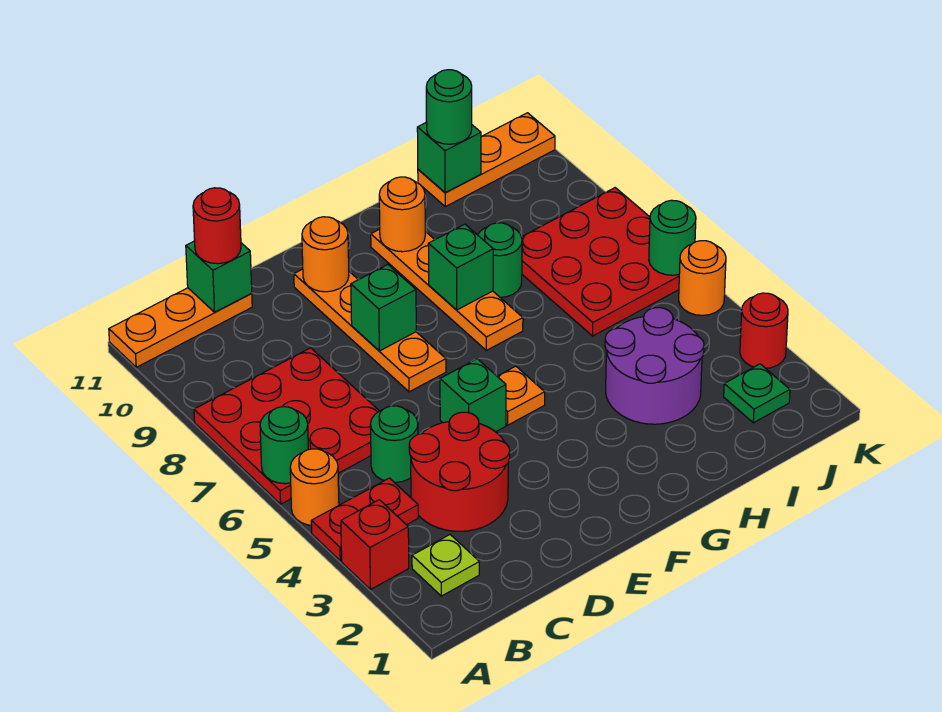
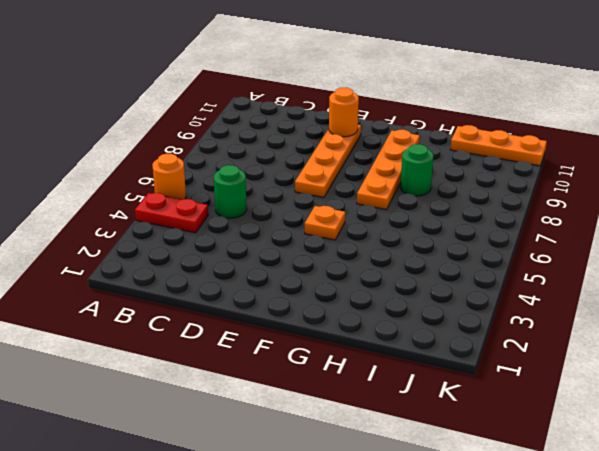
none -> red 1x1 brick [341,500,409,589]
none -> red 3x3 plate [194,348,379,504]
none -> orange 1x3 plate [109,288,252,367]

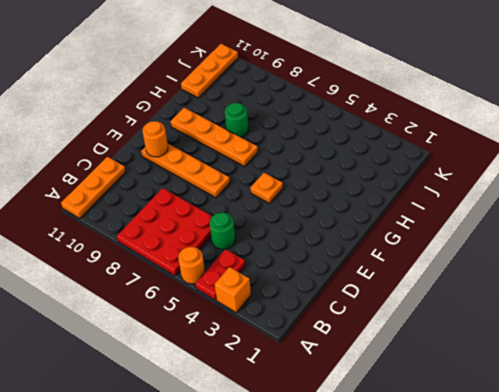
orange 1x1 brick [215,267,251,312] -> red 1x1 brick [341,500,409,589]
none -> lime 1x1 plate [412,535,479,596]
none -> red 2x2 round brick [409,412,510,531]
none -> green 1x1 brick [440,359,506,432]

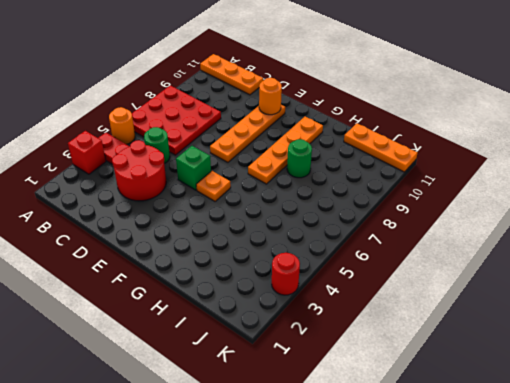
none -> lime 1x1 plate [412,535,479,596]
none -> purple 2x2 round brick [605,308,704,424]
none -> red 3x3 plate [521,188,679,336]

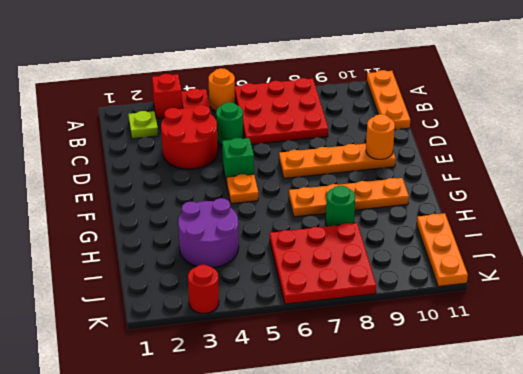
none -> green 1x1 plate [724,364,790,423]
none -> orange 1x1 round brick [679,241,726,315]
none -> green 1x1 round brick [260,407,308,484]

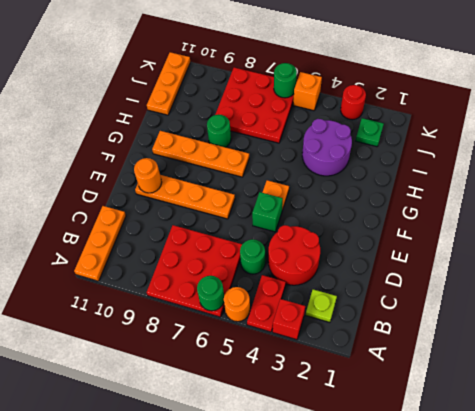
orange 1x1 brick [293,72,322,111] -> orange 1x1 round brick [679,241,726,315]
none -> green 1x1 brick [186,241,252,312]
none -> green 1x1 brick [351,265,416,351]
none -> green 1x1 brick [428,224,493,310]

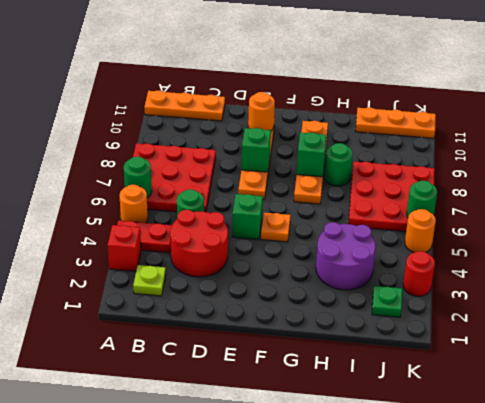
none -> green 1x1 brick [186,241,252,312]
none -> orange 1x1 round brick [379,177,425,252]
none -> green 1x1 brick [417,122,481,192]

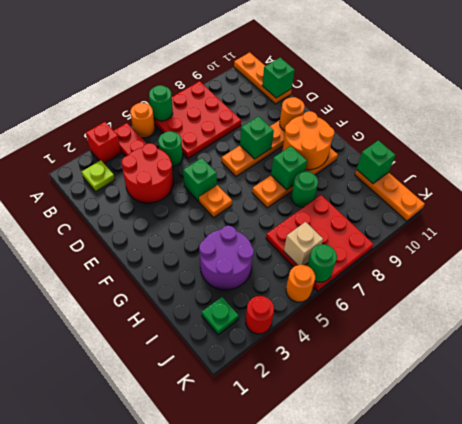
orange 2x2 round brick [283,111,334,170] -> orange 1x1 round brick [379,177,425,252]
tan 1x1 brick [284,222,323,265] -> none
none -> red 1x1 round brick [193,188,241,264]
none -> green 1x1 round brick [426,70,472,144]

